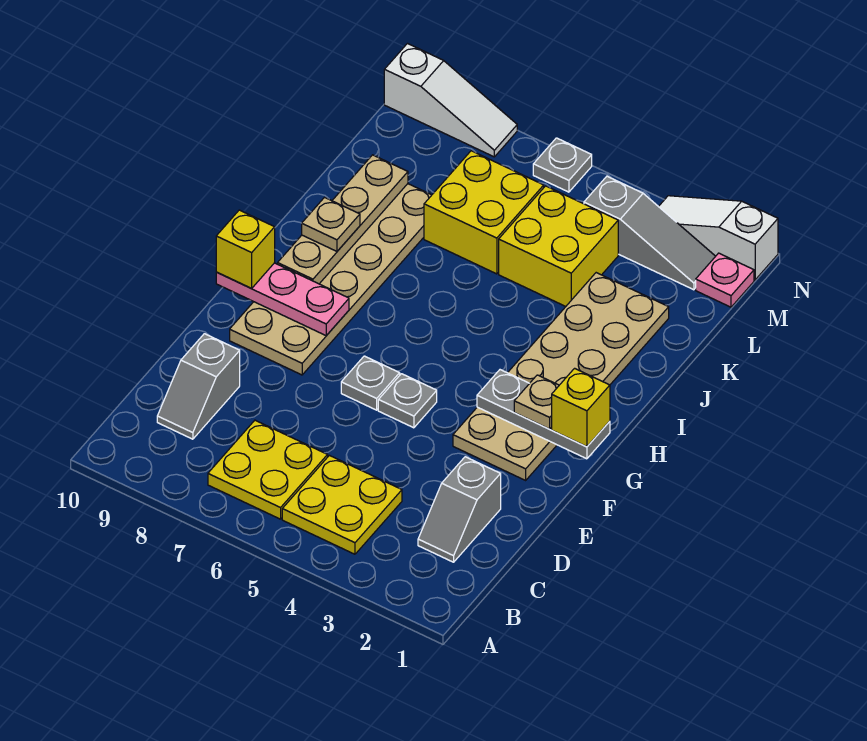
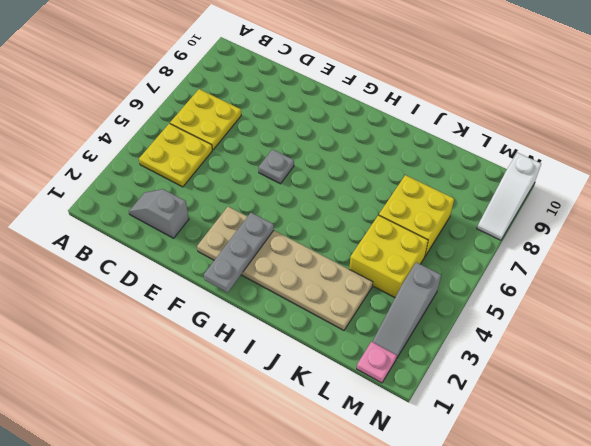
none -> grey 1x2 slope [157,334,240,439]
none -> grey 1x1 plate [378,374,437,428]
none -> tan 2x6 plate [230,184,431,375]

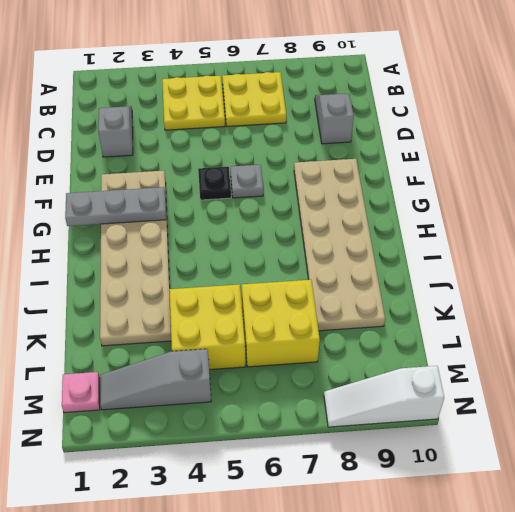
black 1x1 plate [198,167,231,200] -> grey 1x1 plate [378,374,437,428]
none -> white 1x3 slope [659,196,778,280]
none -> grey 1x1 plate [533,138,592,192]
none -> pink 1x3 plate [216,263,349,336]

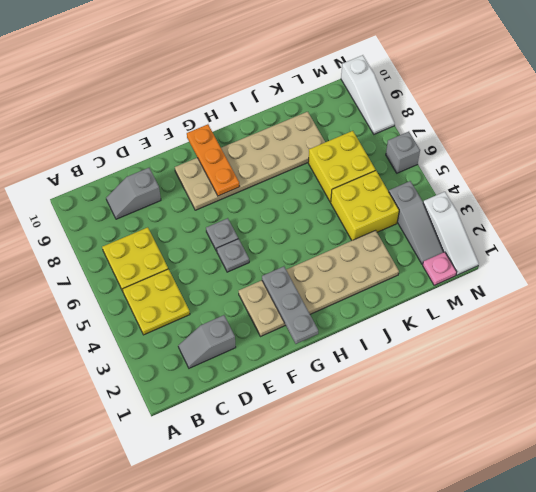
orange 1x3 plate [187,124,240,196] -> pink 1x3 plate [216,263,349,336]
white 1x3 slope [423,192,479,275] -> white 1x3 slope turned to [659,196,778,280]
grey 1x1 brick [386,132,420,173] -> grey 1x1 plate [533,138,592,192]
none -> tan 1x4 plate [278,155,408,284]
none -> yellow 1x1 brick [552,368,610,447]
none -> tan 1x1 plate [514,375,559,429]

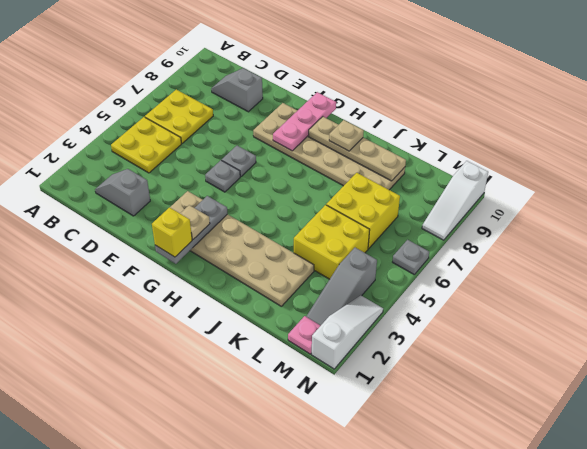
none -> yellow 1x1 brick [216,210,275,288]

